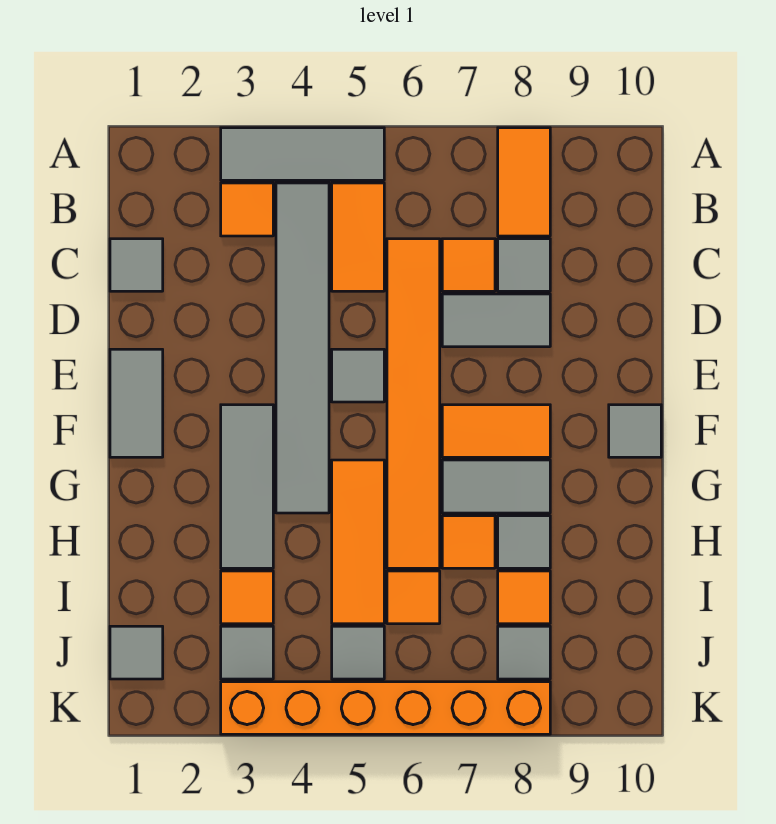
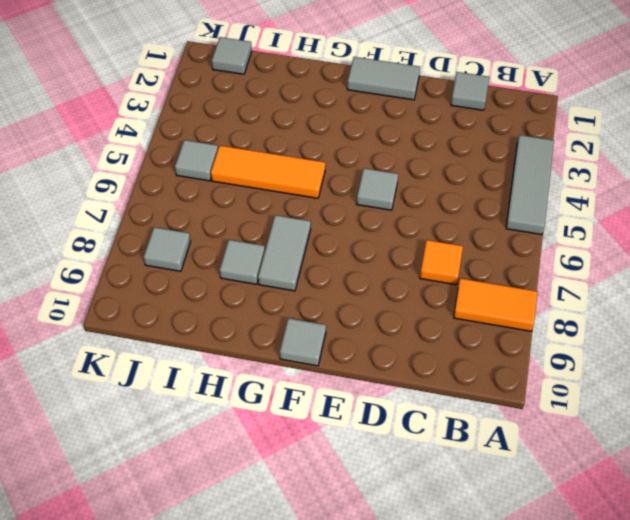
none -> orange 1x1 tile [221,183,273,236]
none -> grey 1x6 tile [276,183,329,513]
none -> orange 1x2 tile [332,183,384,291]

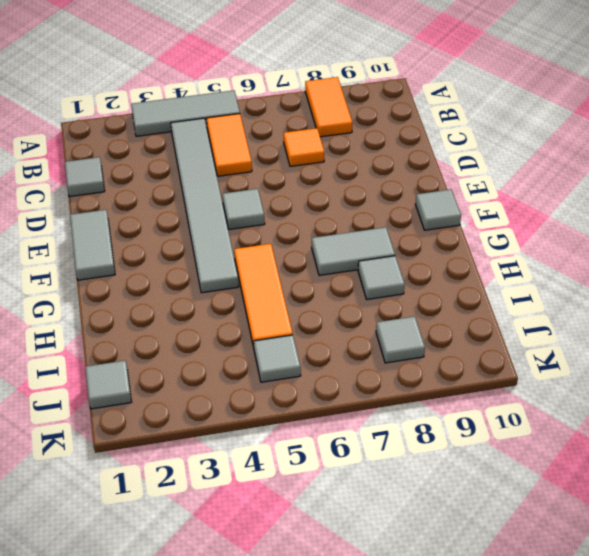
none -> orange 1x1 tile [221,183,273,236]
none -> orange 1x6 tile [387,239,440,568]
none -> grey 1x1 tile [498,239,550,291]

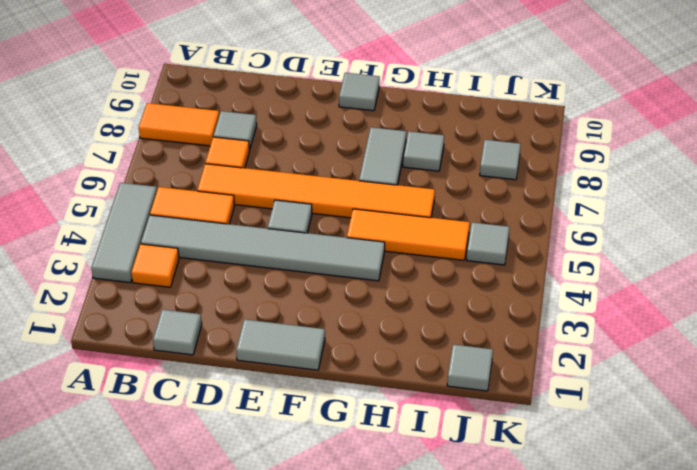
none -> grey 1x2 tile [442,294,550,347]
none -> grey 1x3 tile [221,405,273,568]
none -> orange 1x2 tile [442,405,550,457]

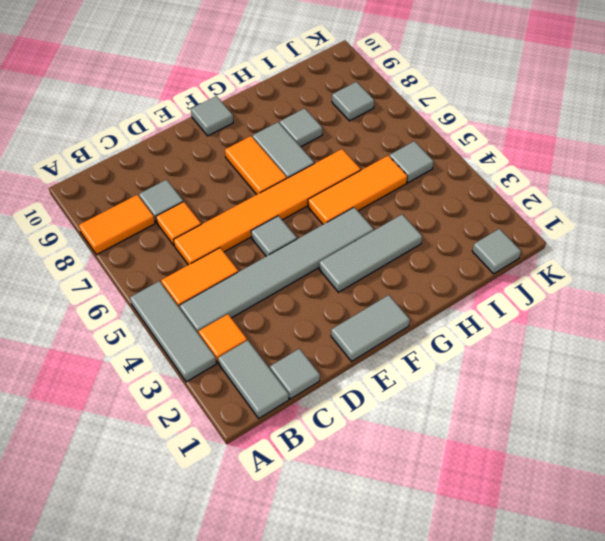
grey 1x2 tile [218,340,289,418] -> grey 1x2 tile moved to [442,294,550,347]
none -> orange 1x1 tile [442,516,495,568]
none -> orange 1x1 tile [221,571,273,624]
none -> orange 1x1 tile [387,571,440,624]

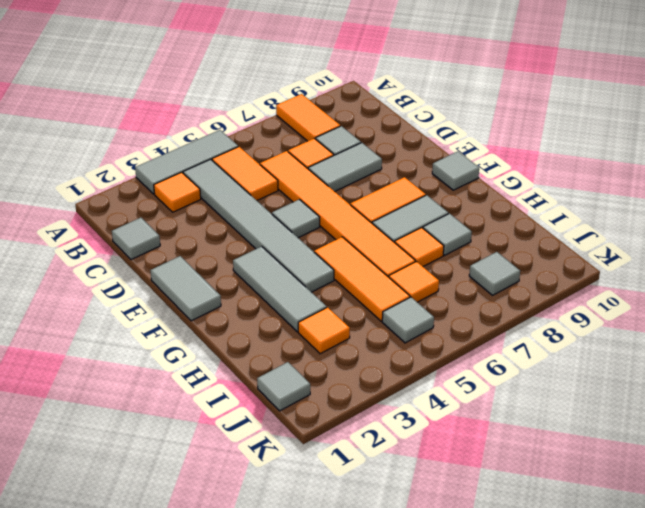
none -> orange 1x1 tile [498,571,550,624]
none -> grey 1x1 tile [221,626,273,679]
none -> orange 1x6 brick [221,682,550,734]

